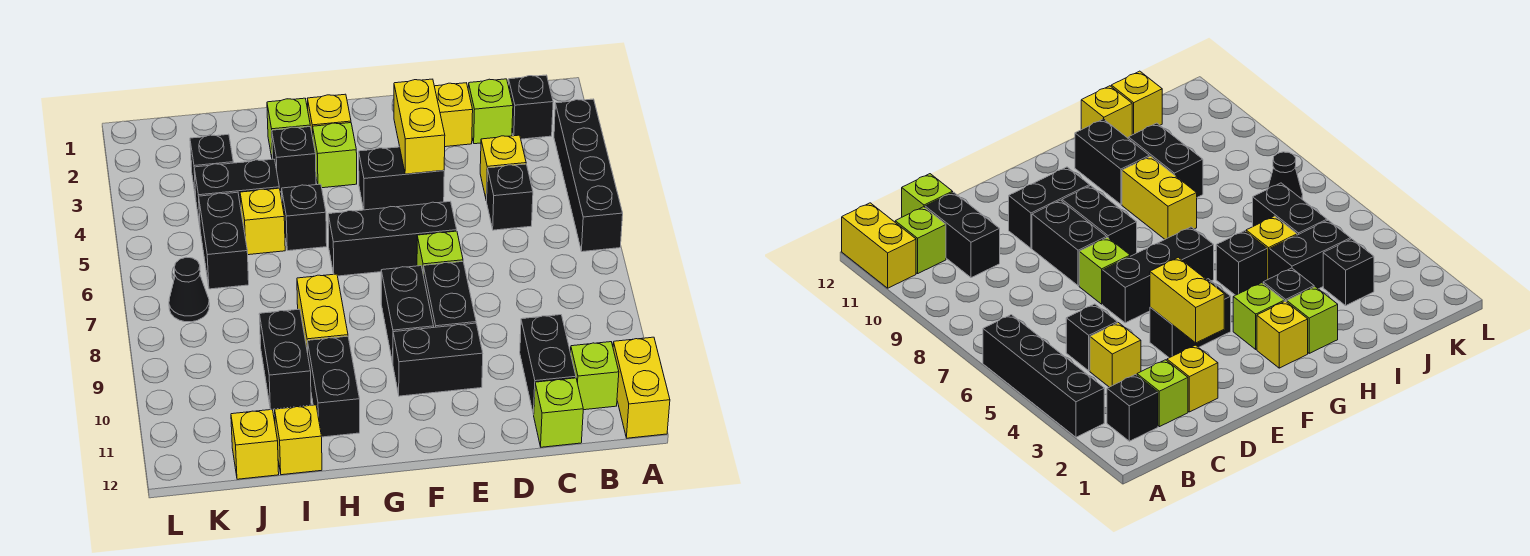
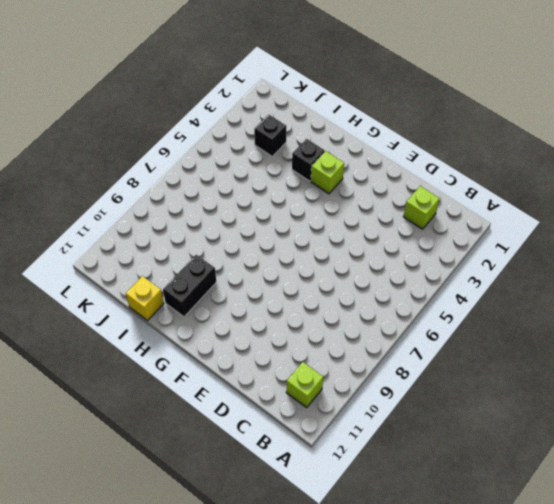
none -> black 1x4 brick [554,99,623,252]
none -> yellow 1x2 brick [613,337,670,438]
none -> black 1x1 brick [508,75,553,139]
none -> yellow 1x1 brick [480,135,526,201]

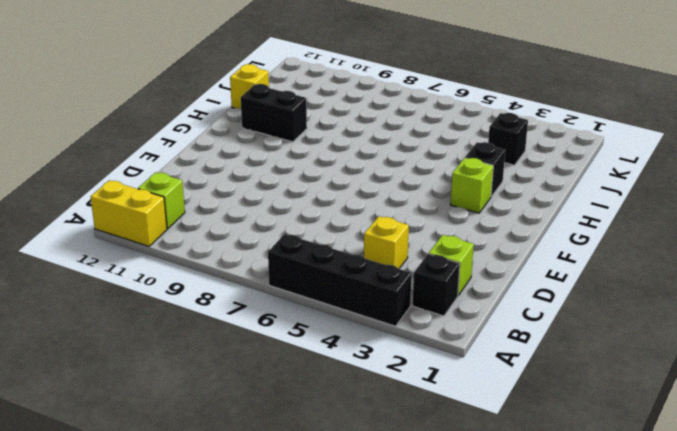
none -> black 1x1 brick [487,164,533,230]
none -> black 1x2 brick [520,315,576,415]
none -> lime 1x1 brick [534,378,583,447]
none -> yellow 1x1 brick [434,83,473,147]

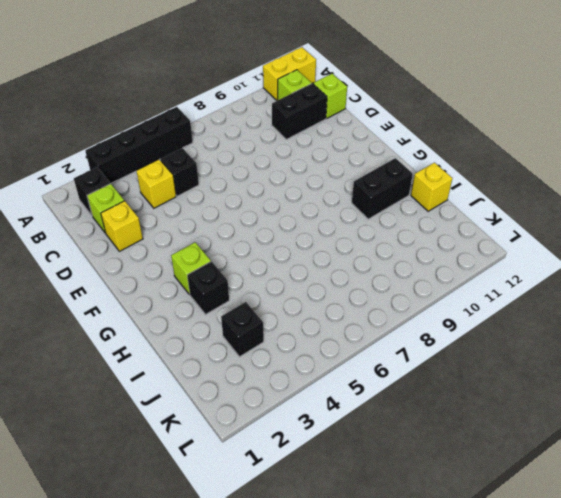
none -> black 1x2 brick [359,147,444,210]
none -> black 1x3 brick [328,201,457,276]
none -> lime 1x1 brick [417,231,463,271]
none -> black 1x2 brick [423,261,476,327]

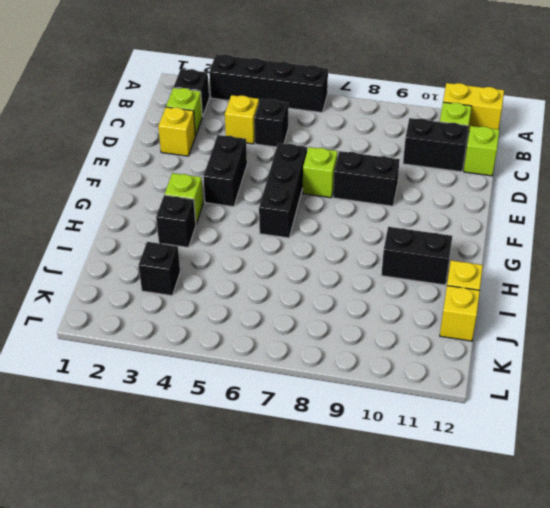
none -> black 1x2 brick [393,323,483,396]
none -> black 1x2 brick [381,266,434,363]
none -> yellow 1x1 brick [307,94,351,137]
none -> lime 1x1 brick [267,98,310,159]

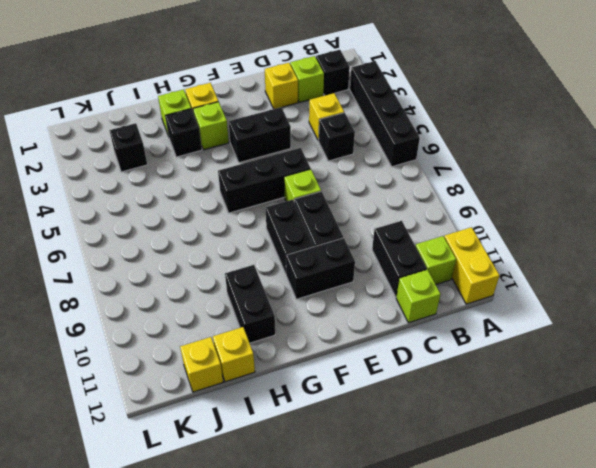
none -> black 1x1 brick [282,184,327,251]
none -> yellow 1x2 brick [297,274,348,353]
none -> black 1x2 brick [194,159,279,225]
none -> yellow 1x1 brick [240,188,285,255]

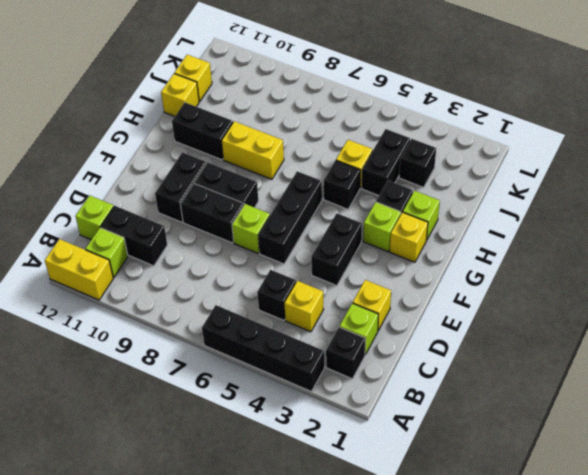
none -> black 1x2 brick [259,309,311,410]
none -> black 1x2 brick [199,192,249,289]
none -> black 1x1 cone [169,257,209,322]
none -> yellow 1x2 brick [394,79,445,174]

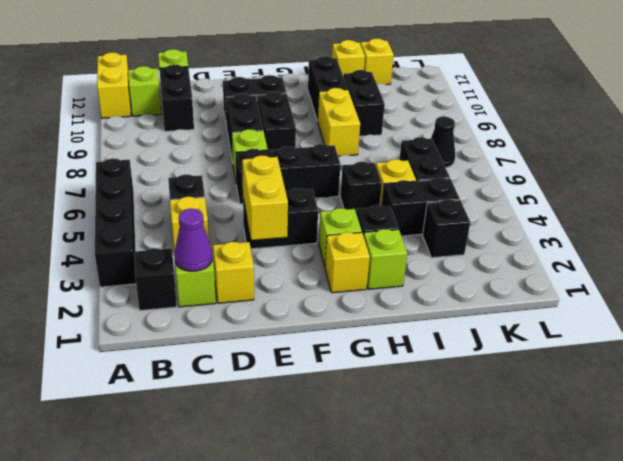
purple 1x1 cone [174,209,213,271] -> none

